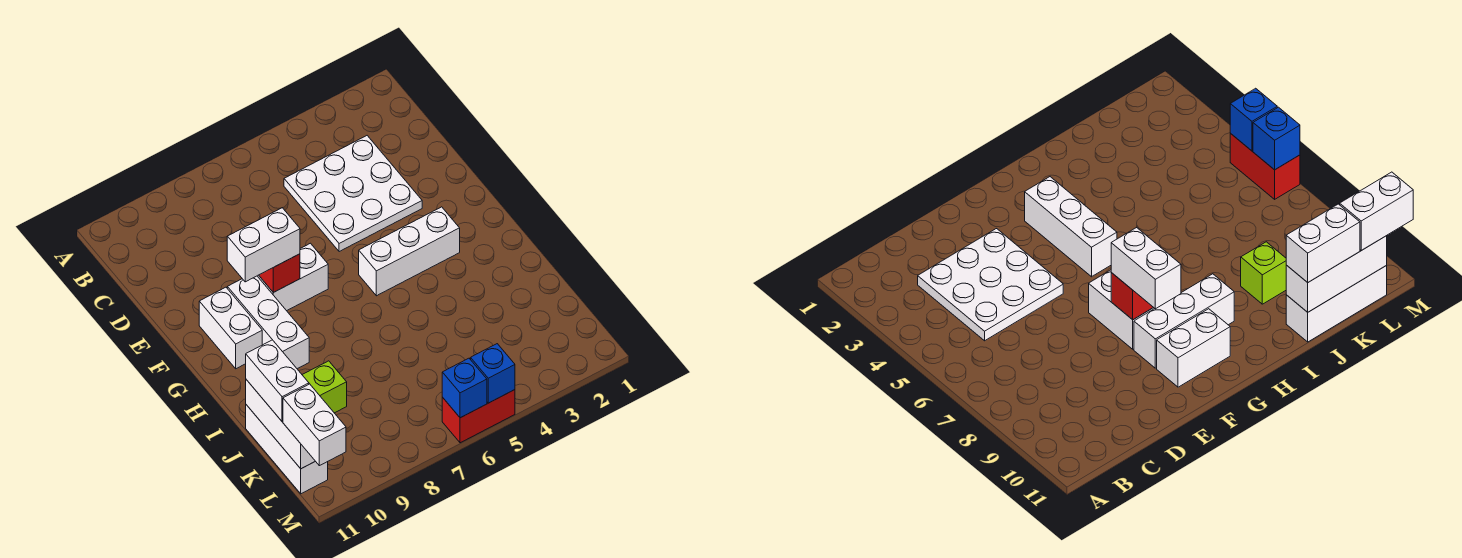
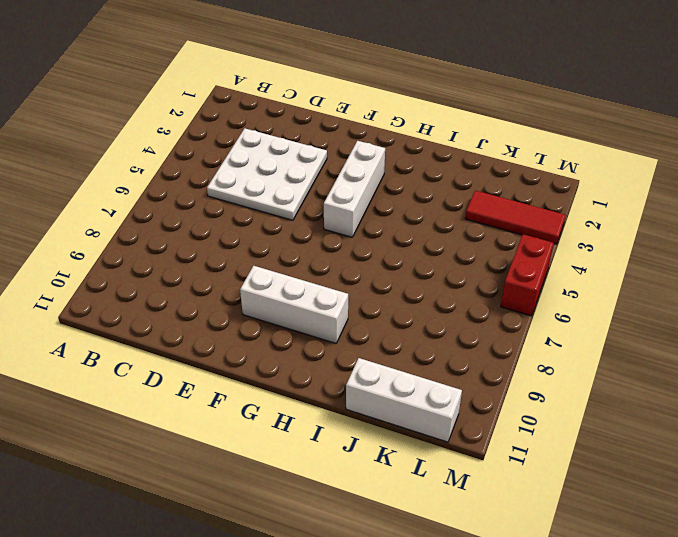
red 1x3 tile [465,190,566,244] -> none
none -> white 1x2 brick [258,243,328,311]
none -> white 1x2 brick [199,287,262,369]
none -> lime 1x1 brick [302,361,347,413]

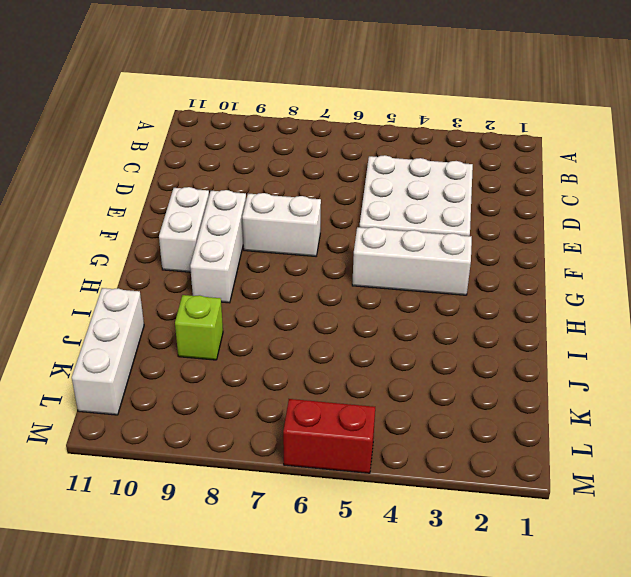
none -> red 1x1 brick [259,254,300,292]
none -> white 1x3 brick [246,380,315,469]
none -> blue 1x1 brick [471,344,515,403]

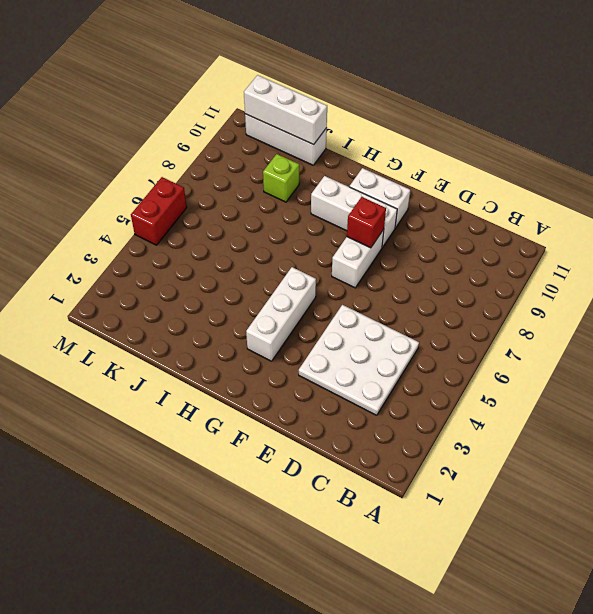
none -> blue 1x1 brick [471,344,515,403]
none -> blue 1x1 brick [442,358,487,418]
none -> white 1x2 brick [227,208,300,282]

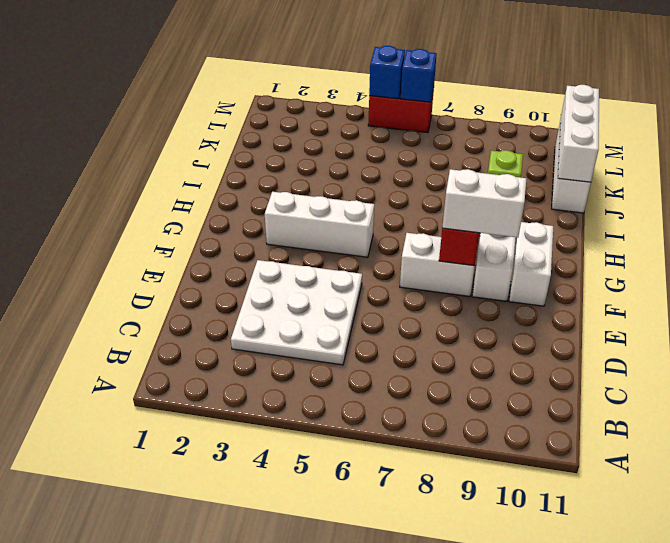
none -> white 1x2 brick [246,340,309,421]
none -> white 1x2 brick [283,384,346,466]

